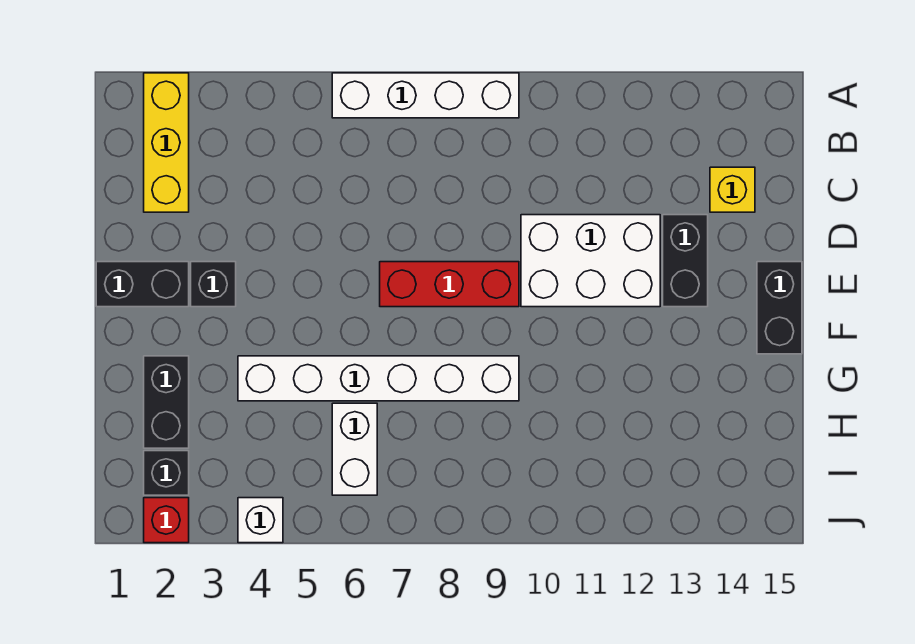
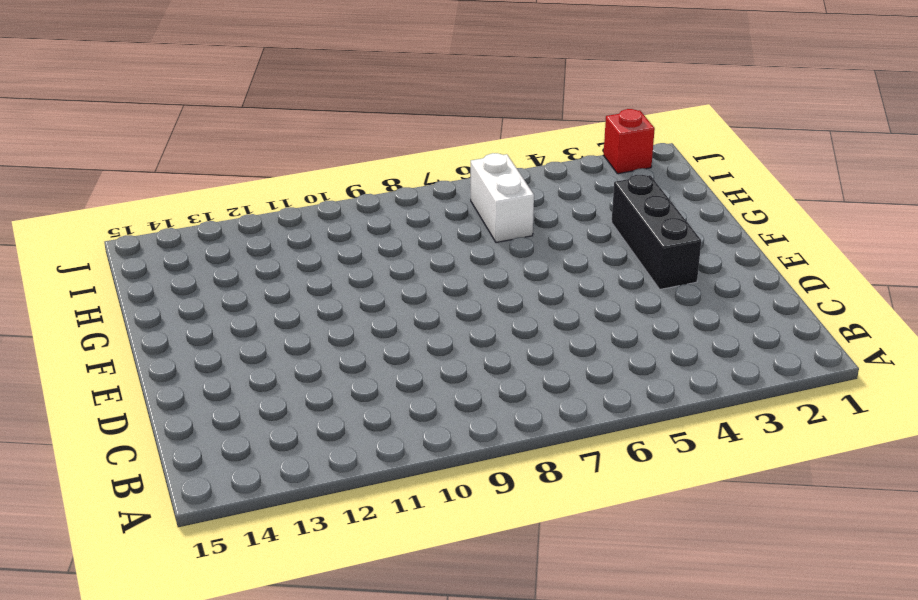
black 1x3 brick [612,175,701,289] -> black 1x1 brick [191,262,236,307]
none -> yellow 1x3 brick [144,73,189,212]
none -> white 1x4 brick [332,73,519,118]
none -> yellow 1x1 brick [710,167,755,212]

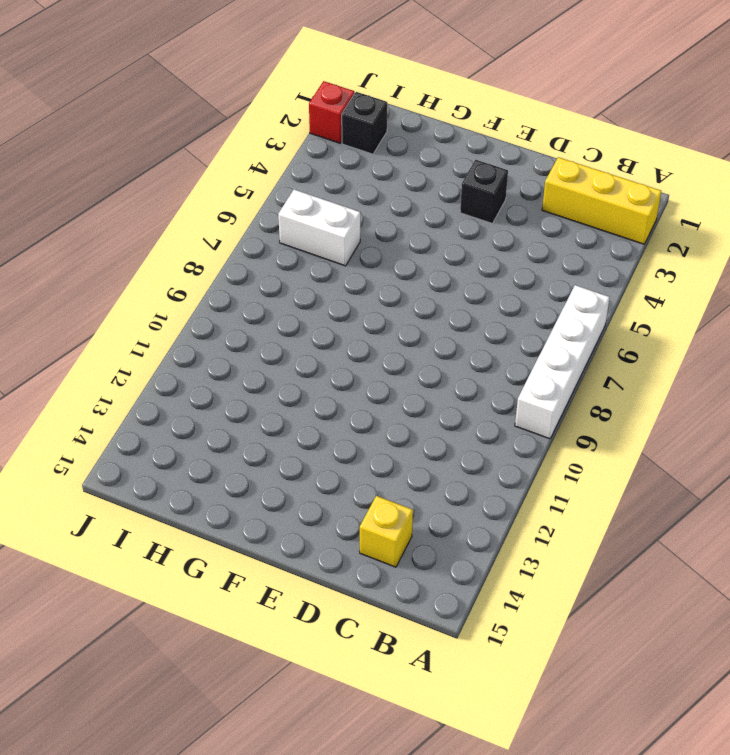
none -> white 2x3 brick [521,215,660,307]
none -> black 1x2 brick [663,215,708,307]
none -> black 1x2 brick [96,262,189,307]

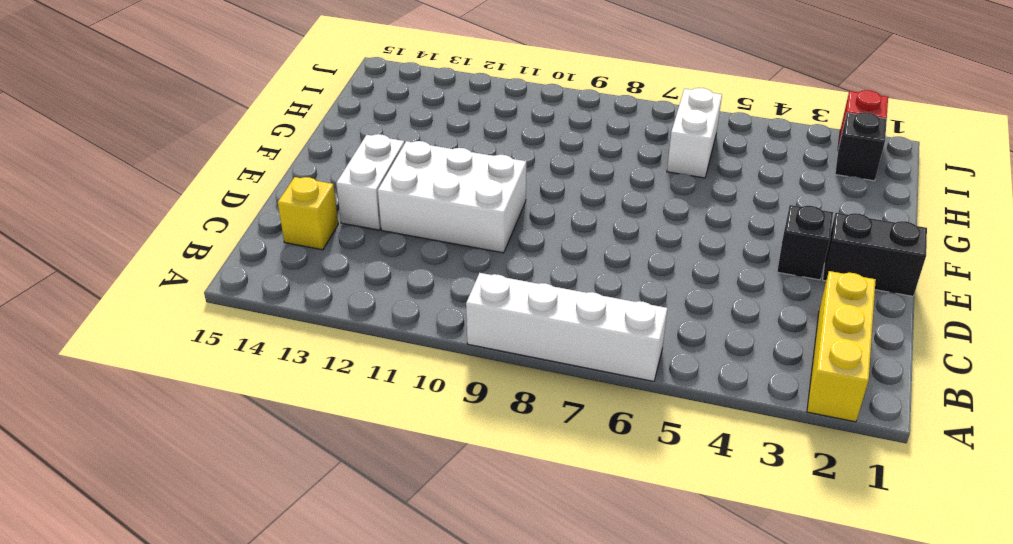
white 1x2 brick [336,134,404,230] -> black 1x2 brick [663,215,708,307]
none -> red 1x3 brick [380,262,519,307]
none -> black 1x2 brick [757,262,802,354]
none -> black 1x2 brick [144,356,189,448]

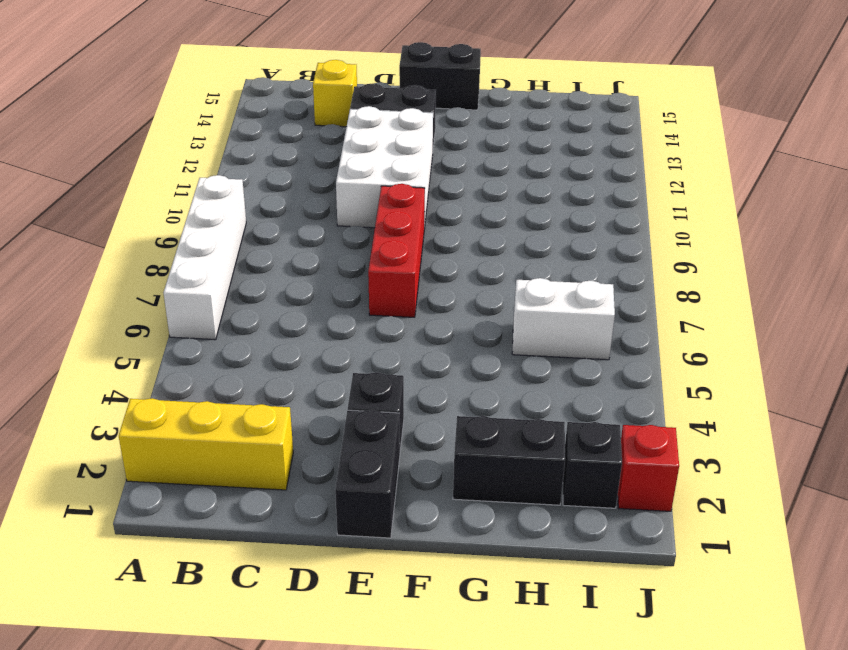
none -> white 1x6 brick [238,356,519,401]
none -> white 1x1 brick [238,498,283,543]

